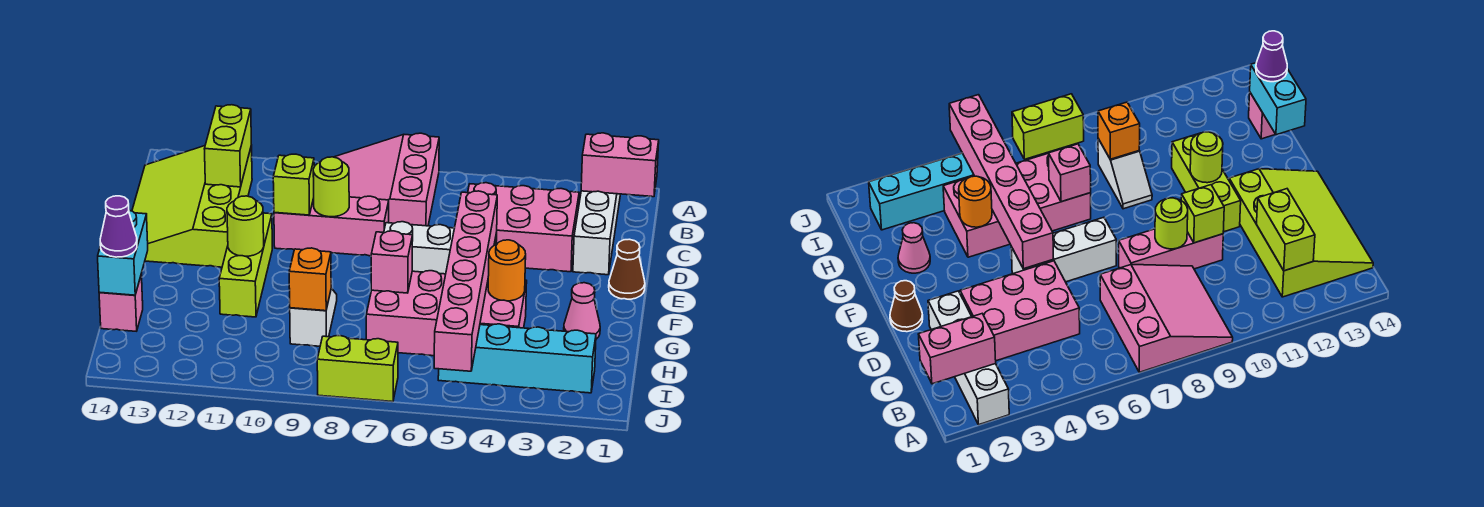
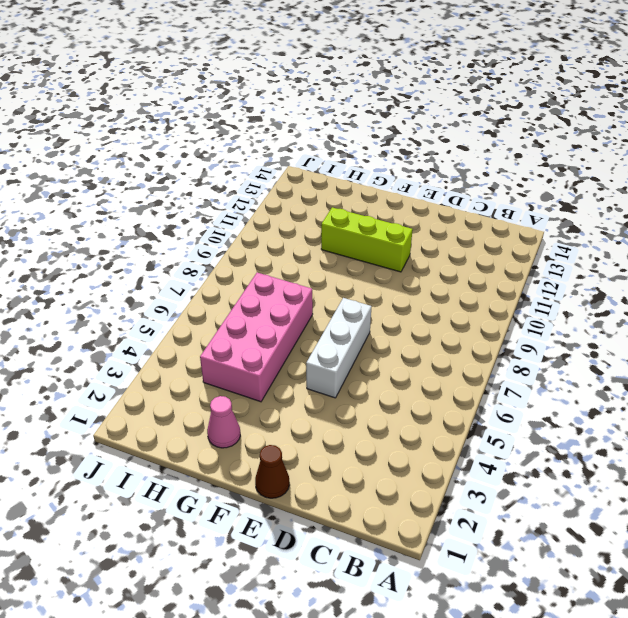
none -> white 1x4 brick [573,191,620,275]
none -> pink 3x3 slope [335,133,439,226]
none -> lime 3x4 slope [132,145,252,267]

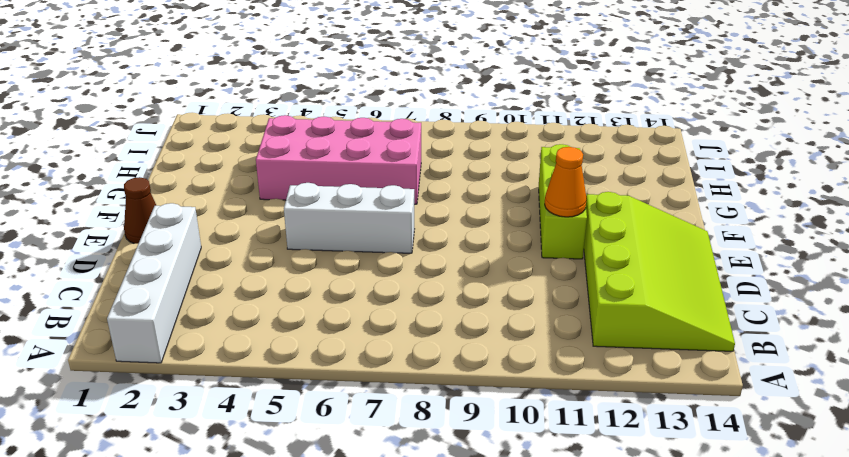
orange 1x1 cone [545,147,587,217] -> none
none -> pink 3x3 slope [335,133,439,226]
none -> pink 2x3 brick [468,183,579,272]
none -> pink 1x3 brick [274,196,389,256]

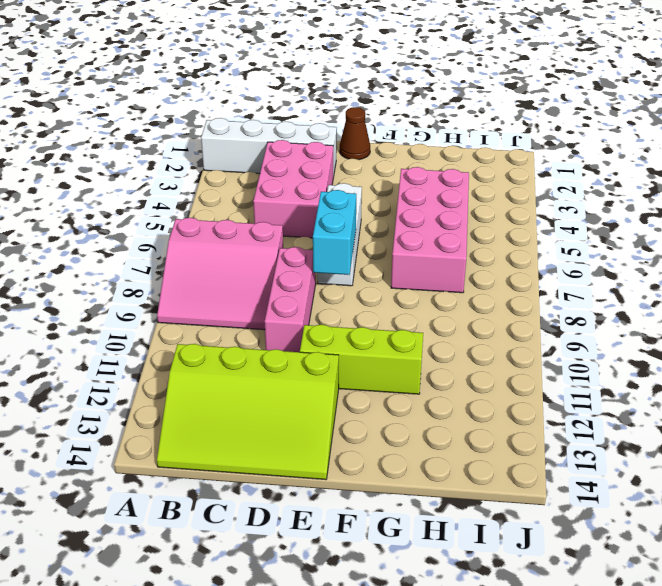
cyan 1x2 brick [313,190,356,275] -> cyan 1x2 brick turned to [98,211,148,295]
none -> pink 1x1 cone [564,283,600,339]
none -> white 1x2 slope [290,288,337,346]
none -> pink 1x1 brick [99,274,143,331]

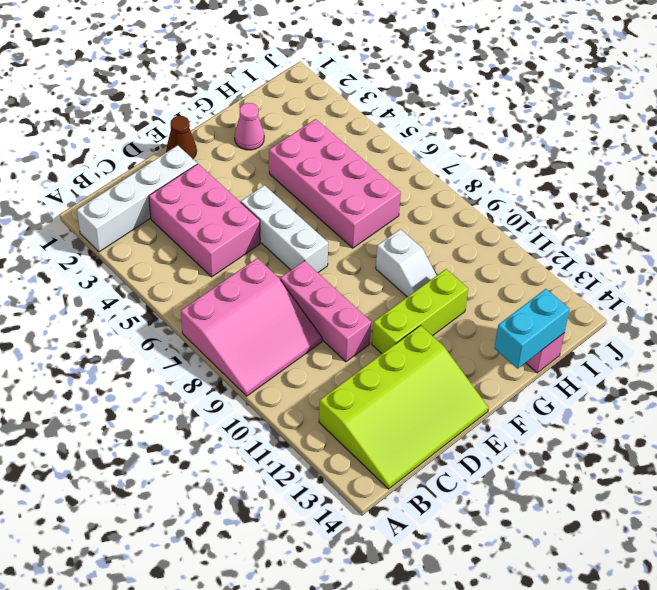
white 1x2 slope [376,229,437,297] -> white 1x2 slope turned to [290,288,337,346]
none -> cyan 1x4 brick [438,324,596,393]
none -> lime 1x2 brick [317,336,398,402]
none -> pink 1x2 brick [581,133,659,197]

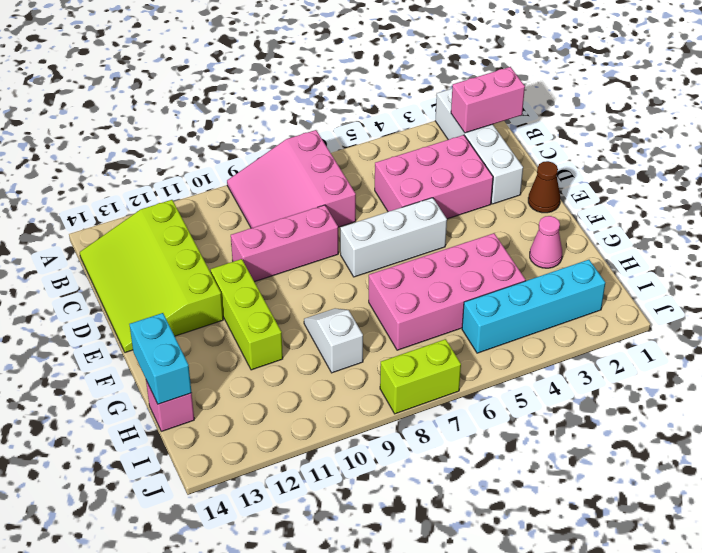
none -> lime 1x2 brick [205,105,251,187]
none -> lime 1x1 round brick [313,157,349,217]
none -> lime 1x1 brick [273,154,314,215]

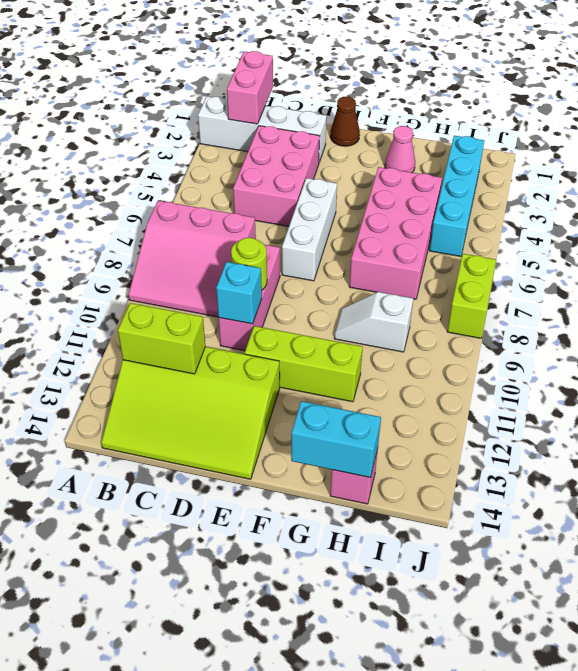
cyan 1x1 brick [216,262,262,324] -> lime 1x1 brick [273,154,314,215]
none -> pink 1x6 brick [434,191,497,371]
none -> lime 1x1 round brick [227,196,264,256]
none -> orange 1x1 round brick [488,240,526,301]

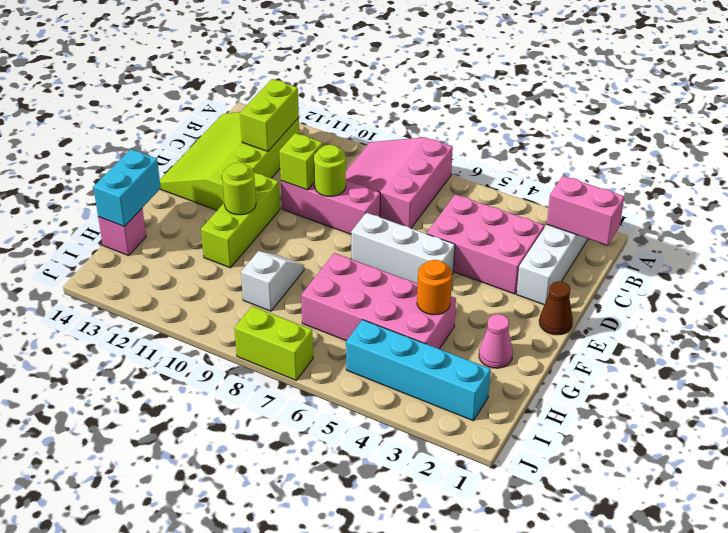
none -> pink 1x6 brick [434,191,497,371]
none -> pink 1x1 brick [371,231,413,293]
none -> orange 1x1 brick [289,248,331,311]

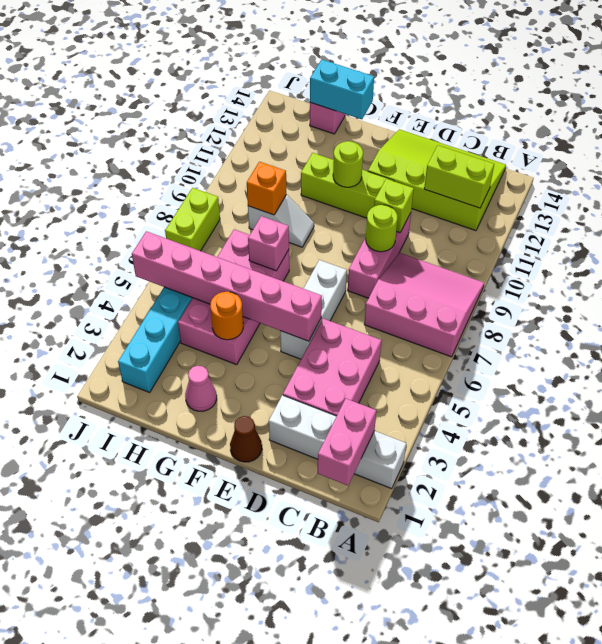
none -> purple 1x1 cone [100,196,137,257]

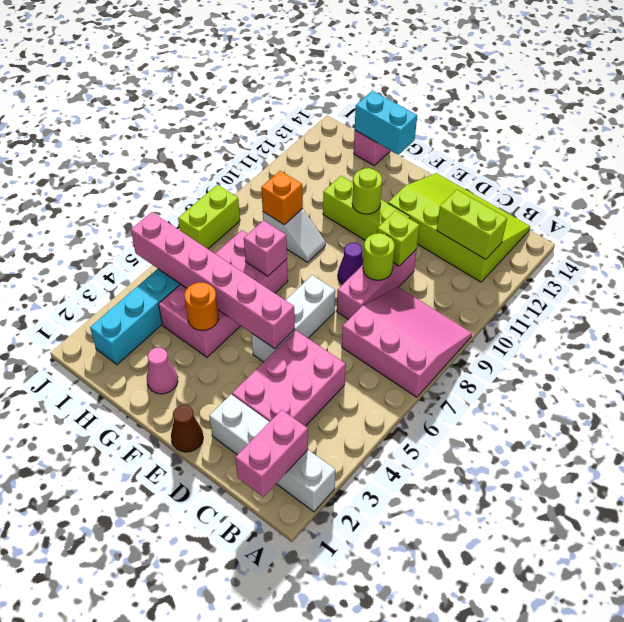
purple 1x1 cone [338,243,363,285] -> purple 1x1 cone moved to [100,196,137,257]

